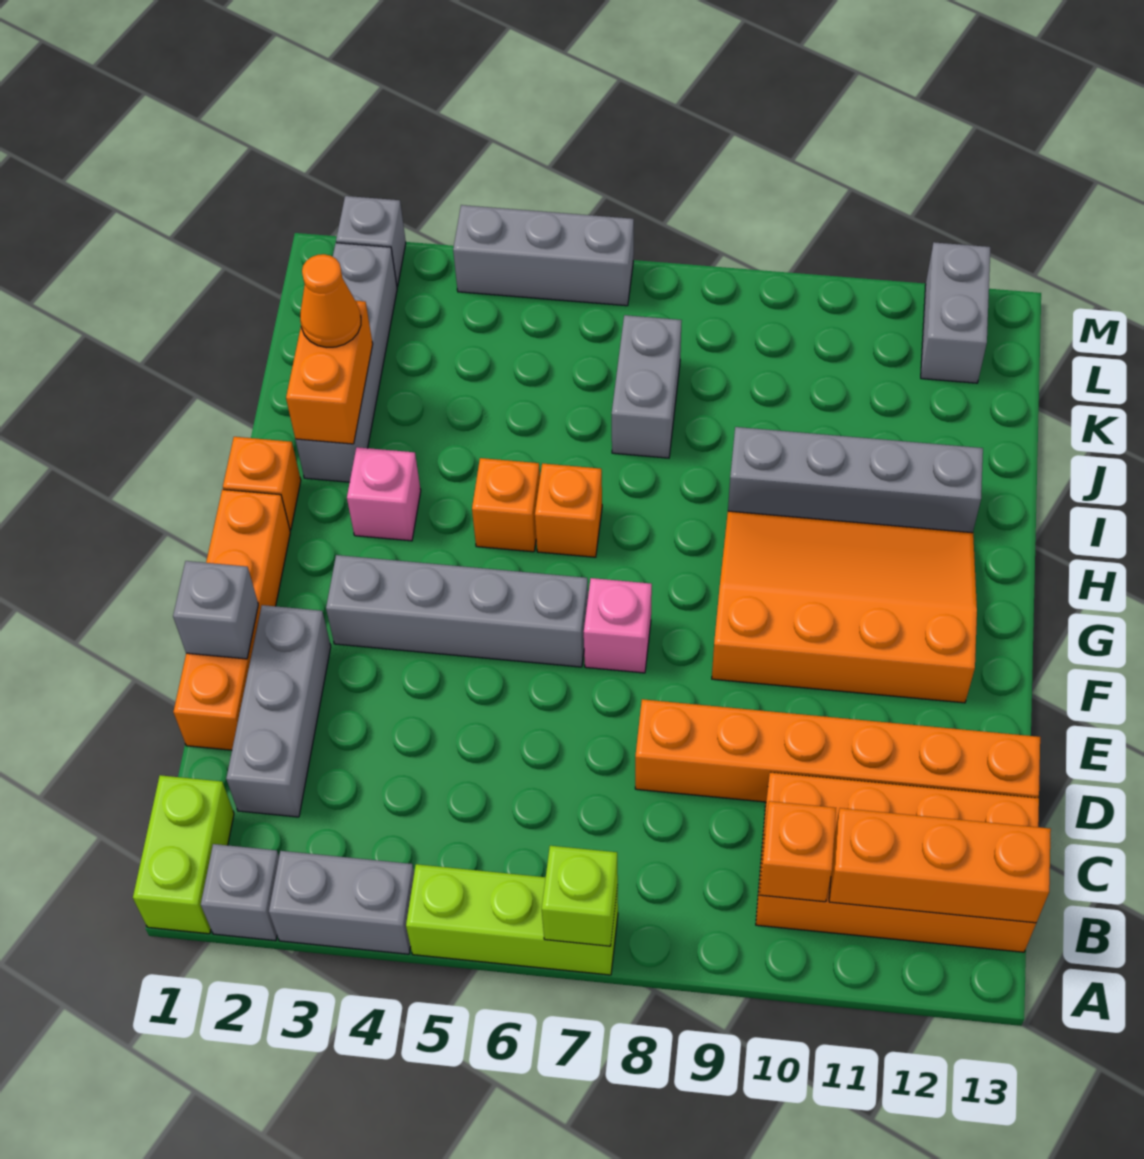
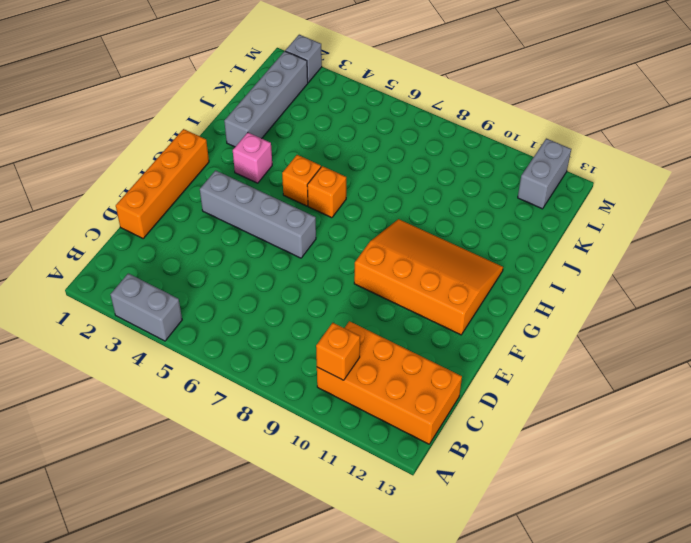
none -> lime 1x2 brick [133,775,234,934]
none -> grey 1x1 brick [201,844,279,941]
none -> lime 1x3 brick [406,864,618,975]

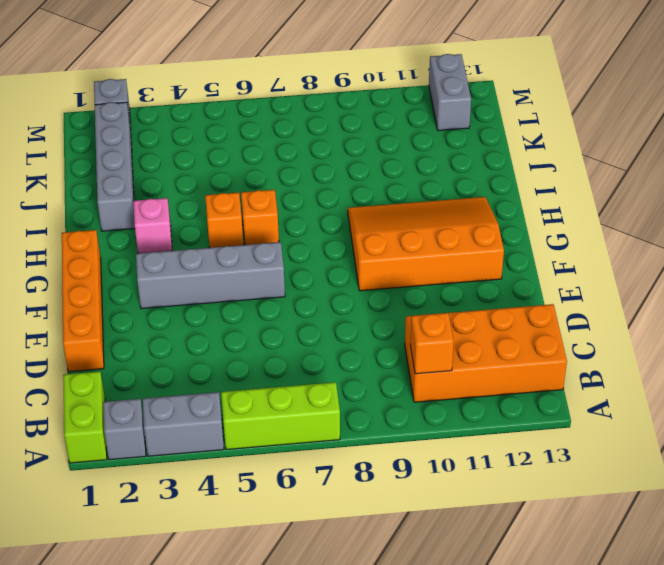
none -> grey 1x3 brick [226,605,331,817]
none -> orange 1x6 brick [635,699,1040,802]
none -> pink 1x1 brick [584,578,652,673]

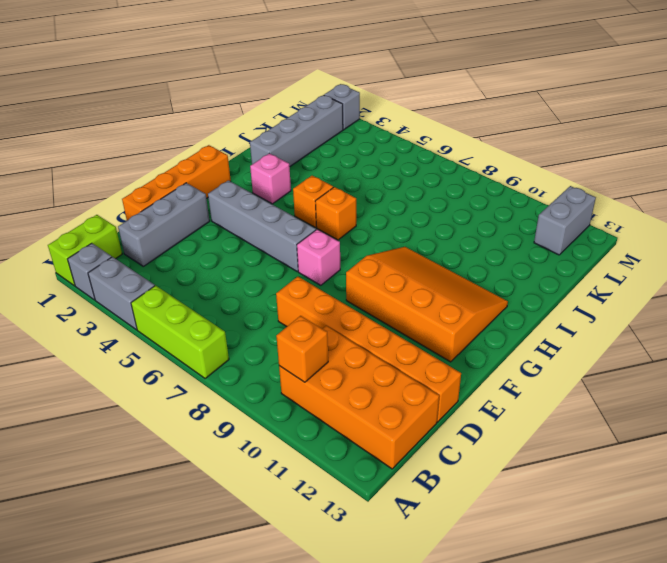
none -> orange 1x1 brick [223,437,301,530]
none -> grey 1x4 brick [728,427,983,533]
none -> grey 1x2 brick [612,315,682,458]

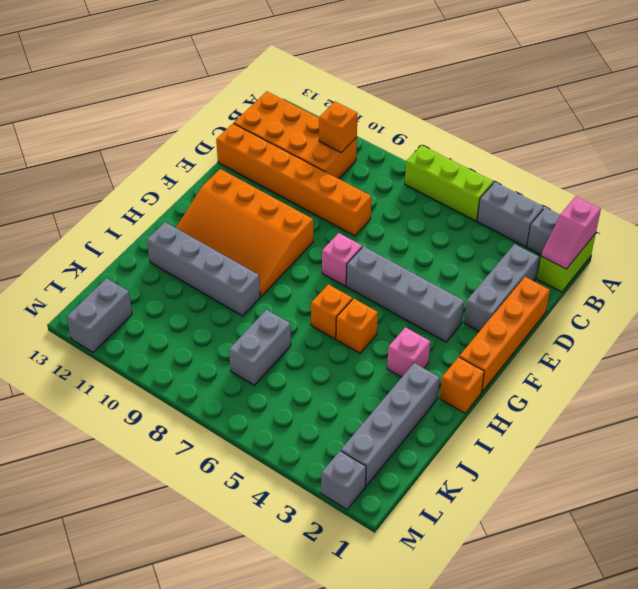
pink 1x2 slope [541,196,601,269] -> none
none -> grey 1x3 brick [453,205,634,306]
none -> lime 1x1 brick [542,846,618,946]
none -> orange 1x3 brick [829,808,1051,923]

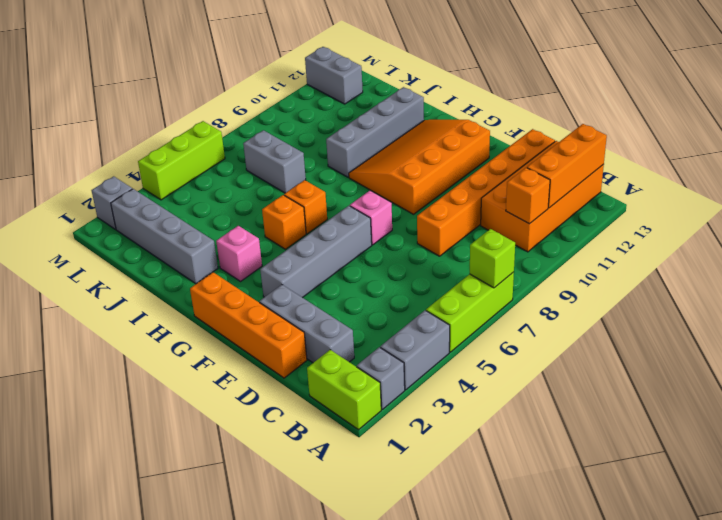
lime 1x3 brick [138,121,225,200] -> grey 1x3 brick [453,205,634,306]
none -> orange 1x1 brick [223,437,301,530]
none -> grey 1x1 brick [173,561,258,659]
none -> orange 1x2 brick [286,301,373,444]

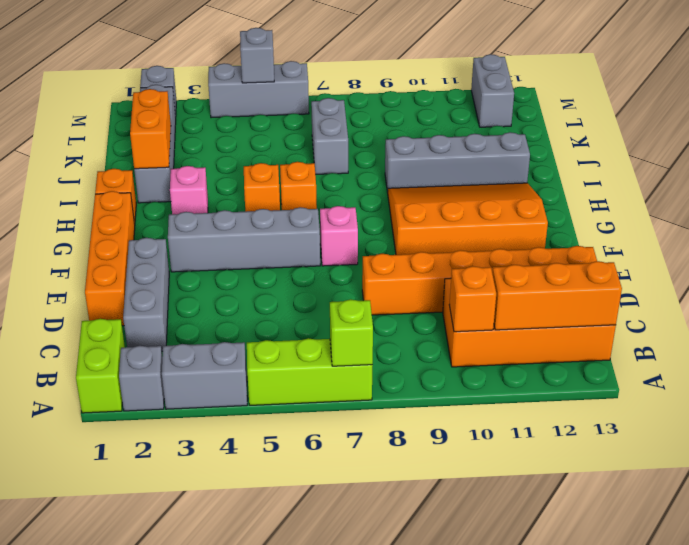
grey 1x1 brick [240,28,274,83] -> grey 1x1 brick moved to [173,561,258,659]
none -> orange 1x1 cone [300,254,361,347]

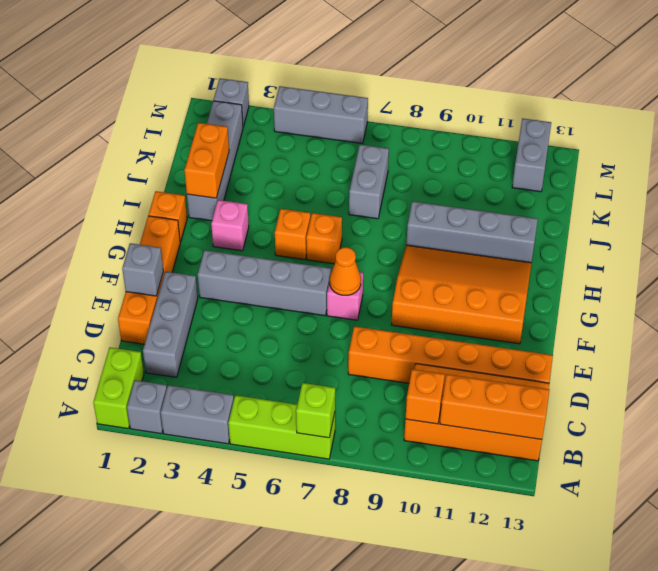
orange 1x1 cone [330,247,361,295] -> orange 1x1 cone moved to [300,254,361,347]

